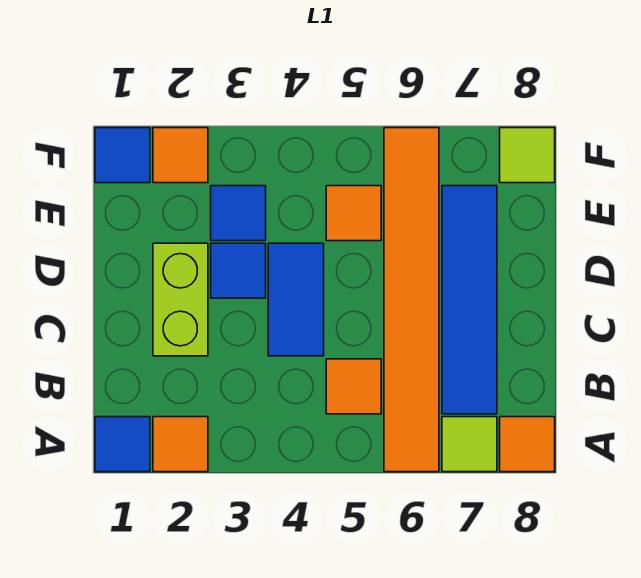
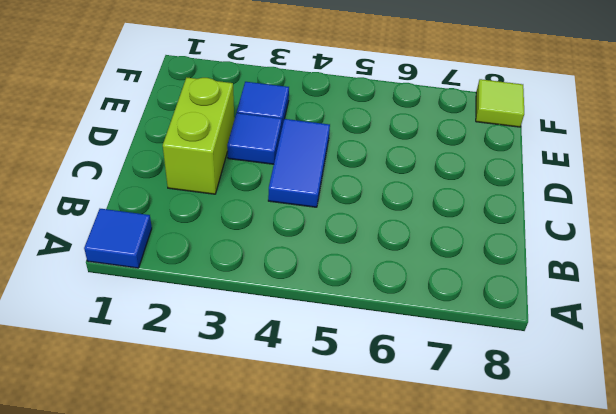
none -> orange 1x1 tile [153,417,208,472]
none -> orange 1x6 tile [384,128,439,472]
none -> lime 1x1 tile [442,417,497,472]

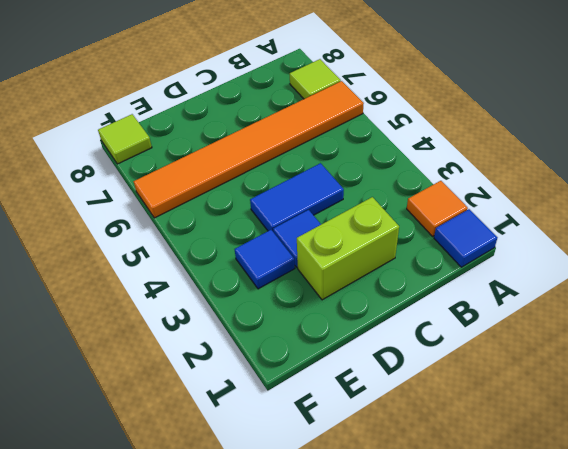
none -> orange 1x1 tile [500,417,555,472]
none -> orange 1x1 tile [326,359,381,414]
none -> blue 1x4 tile [442,186,497,414]

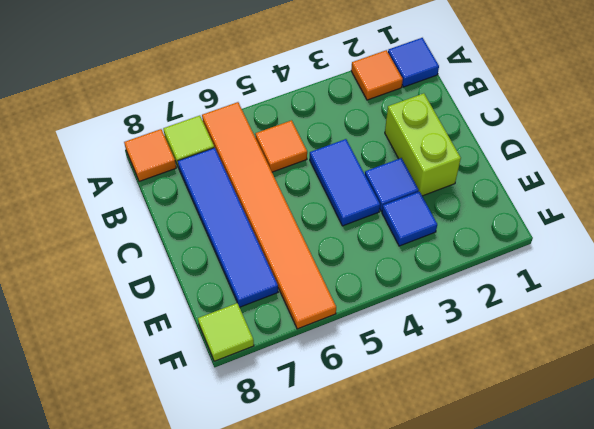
none -> orange 1x1 tile [326,186,381,241]
none -> blue 1x1 tile [95,128,150,183]
none -> orange 1x1 tile [153,128,208,183]

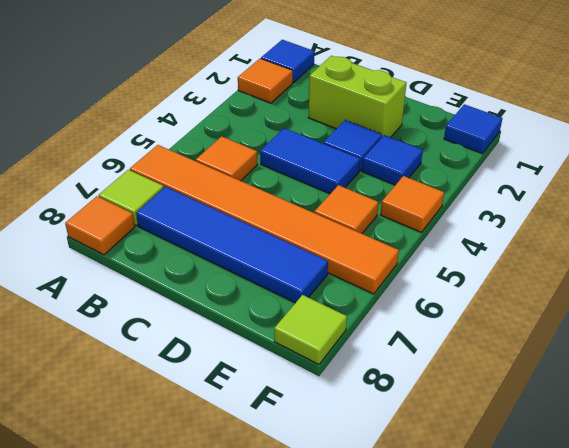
orange 1x1 tile [380,176,444,232] -> orange 1x1 tile moved to [153,128,208,183]

